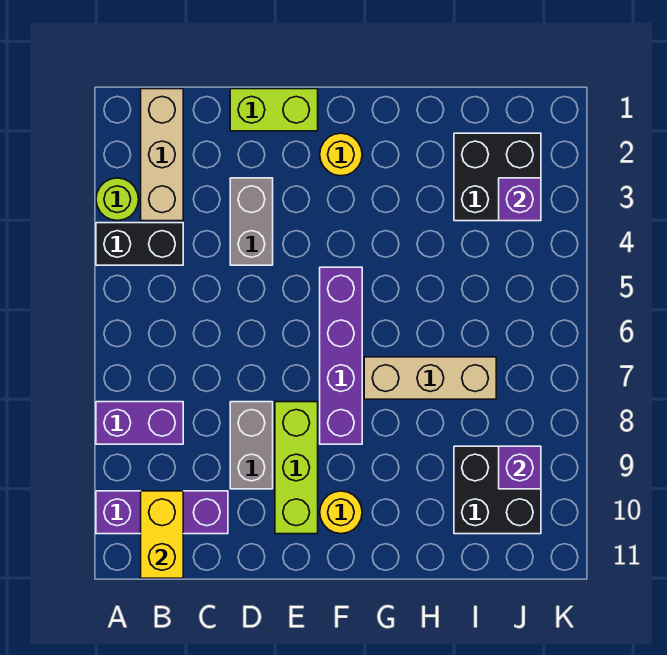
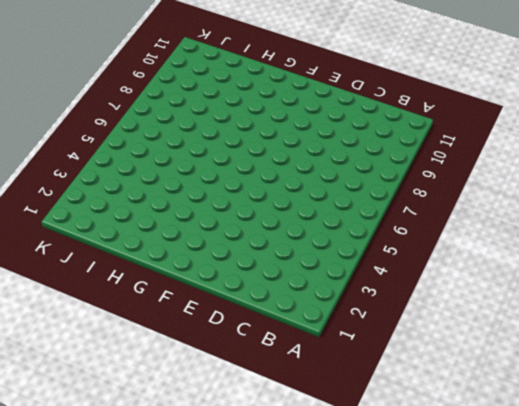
none -> lime 1x1 round brick [96,178,139,221]
none -> black 1x2 brick [96,223,183,265]
none -> purple 1x2 brick [96,402,183,444]

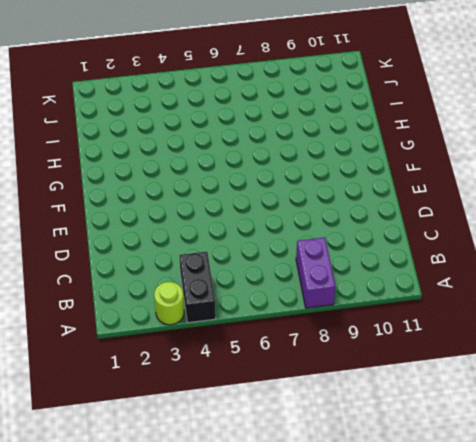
none -> purple 1x3 brick [96,491,228,534]
none -> tan 1x3 brick [141,89,183,221]
none -> lime 1x2 brick [230,89,318,131]

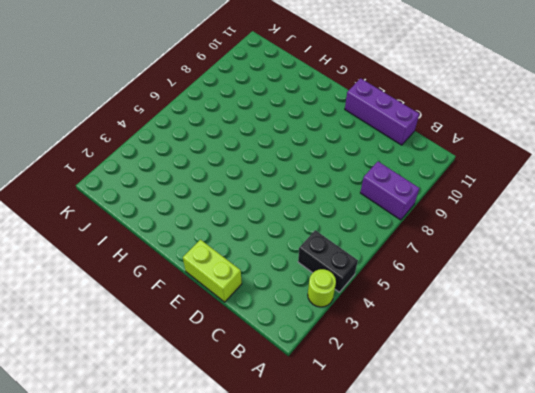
purple 1x3 brick [345,78,419,145] -> purple 1x3 brick moved to [96,491,228,534]
none -> tan 1x3 brick [141,89,183,221]
none -> grey 1x2 brick [230,178,273,265]
none -> grey 1x2 brick [230,402,273,489]

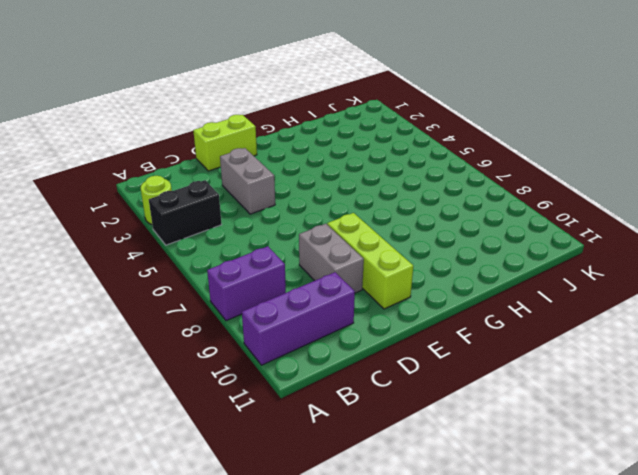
none -> tan 1x3 brick [141,89,183,221]
none -> yellow 1x1 round brick [320,133,362,176]
none -> purple 1x4 brick [320,267,362,444]

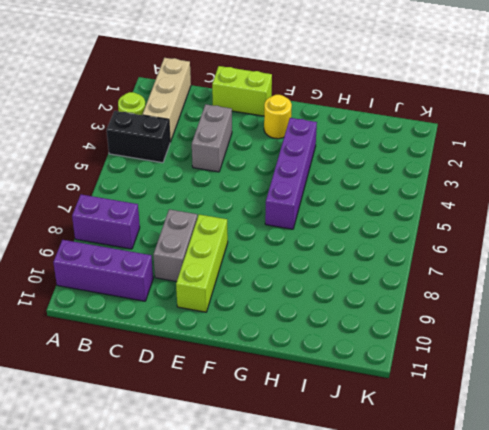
purple 1x4 brick [265,118,317,229] -> purple 1x4 brick moved to [320,267,362,444]
none -> yellow 1x1 round brick [320,491,362,534]
none -> tan 1x3 brick [364,357,496,399]
none -> black 2x2 brick [454,133,541,221]

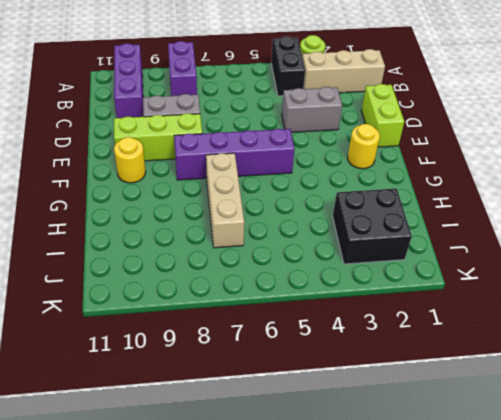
none -> black 2x2 brick [454,446,541,534]
none -> yellow 1x2 brick [141,491,183,578]
none -> purple 1x1 brick [499,178,541,221]

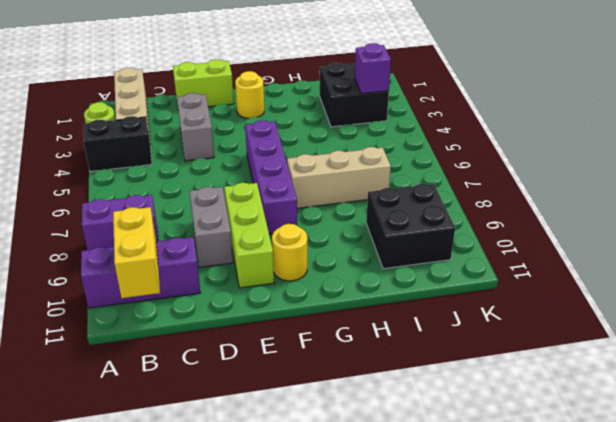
none -> purple 1x1 brick [499,446,541,489]

